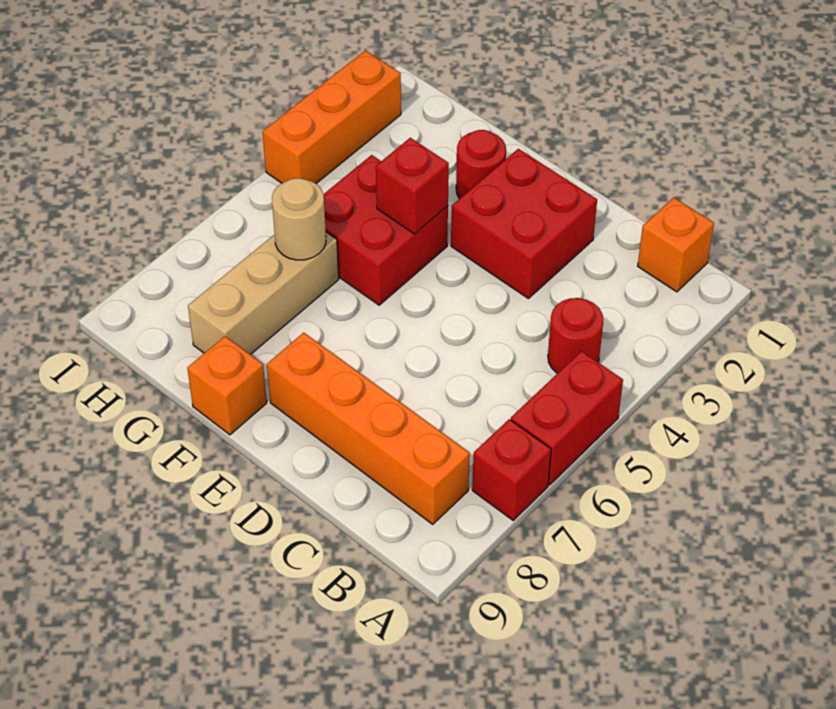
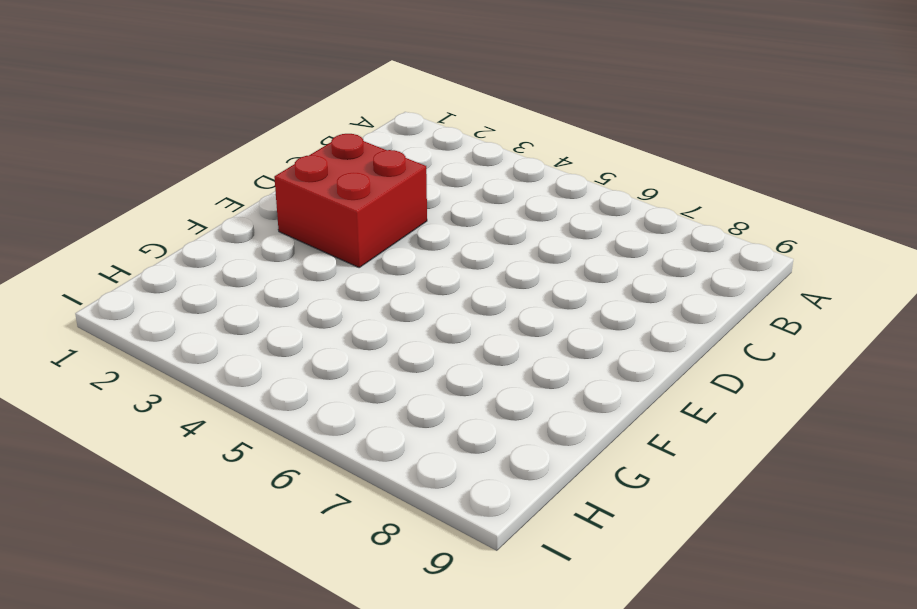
none -> red 1x2 brick [511,351,623,485]
none -> red 1x1 brick [472,419,551,520]
none -> orange 1x1 brick [638,198,714,292]

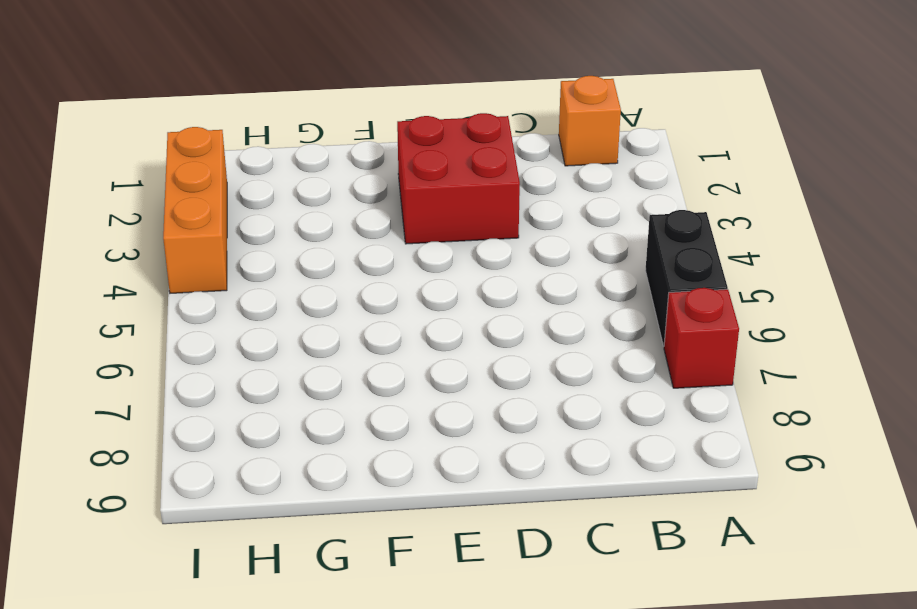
black 1x2 brick [645,210,728,346] -> red 1x2 brick [511,351,623,485]
none -> red 1x1 round brick [548,298,603,373]
none -> orange 1x4 brick [267,333,470,524]
none -> red 1x1 round brick [456,130,506,199]

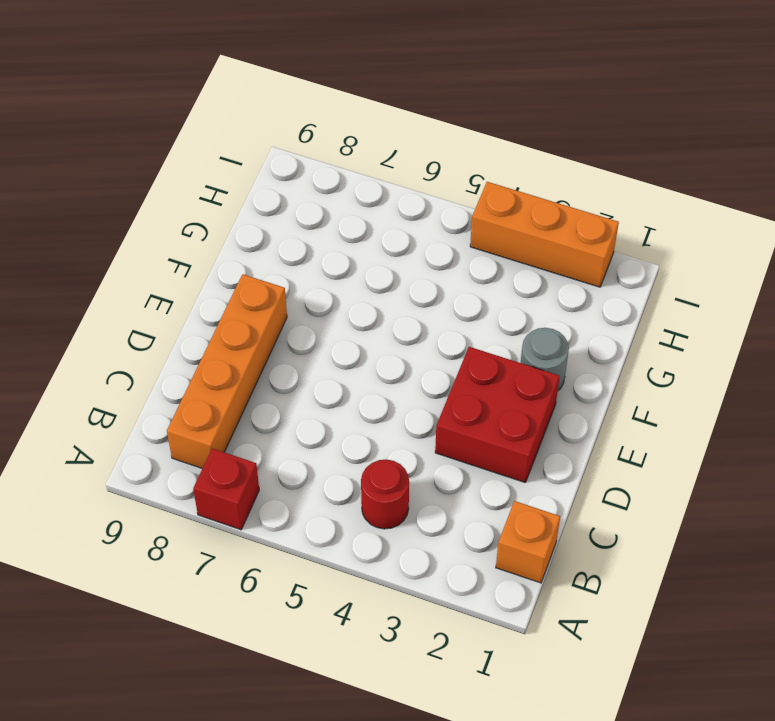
grey 1x1 round brick [521,328,569,390] -> red 1x1 round brick [456,130,506,199]
none -> red 1x2 brick [511,351,623,485]
none -> red 2x2 brick [324,155,448,305]
none -> orange 1x1 brick [187,336,267,435]

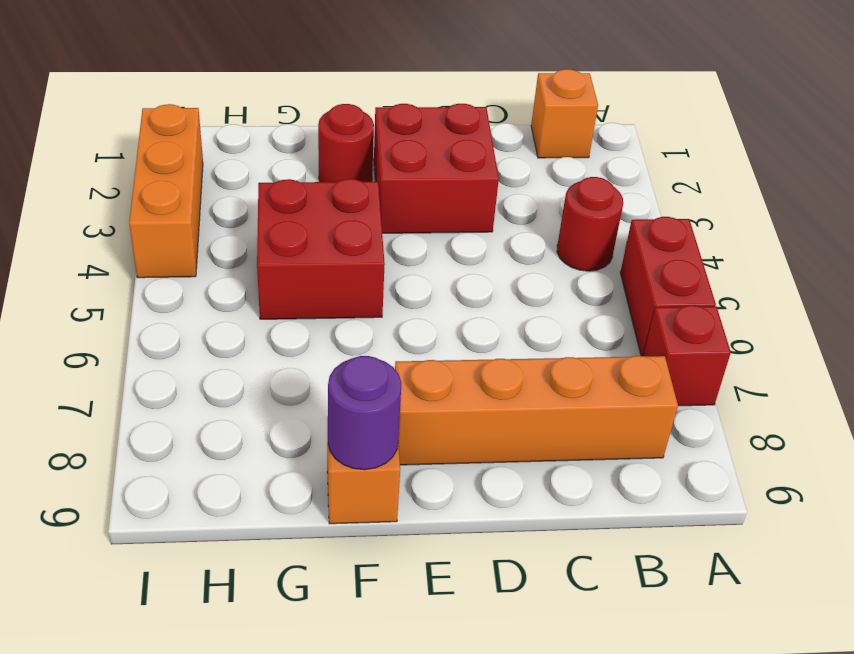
purple 1x1 round brick [328,356,401,470] -> none
none -> tan 1x3 brick [188,232,339,355]
none -> red 1x1 brick [376,138,449,234]
none -> tan 1x1 round brick [272,178,326,260]

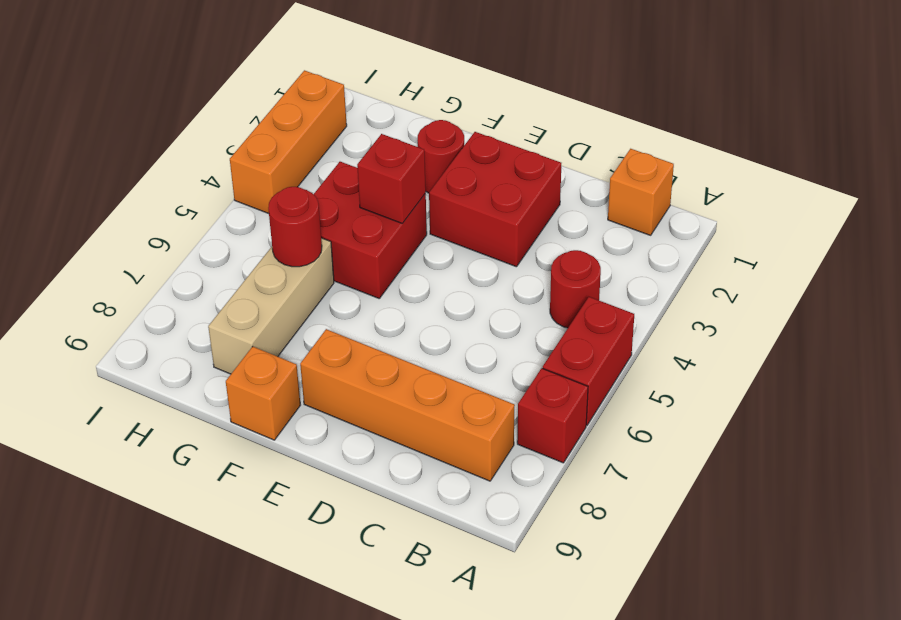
red 1x1 round brick [268,187,322,267] -> tan 1x1 round brick [272,178,326,260]

